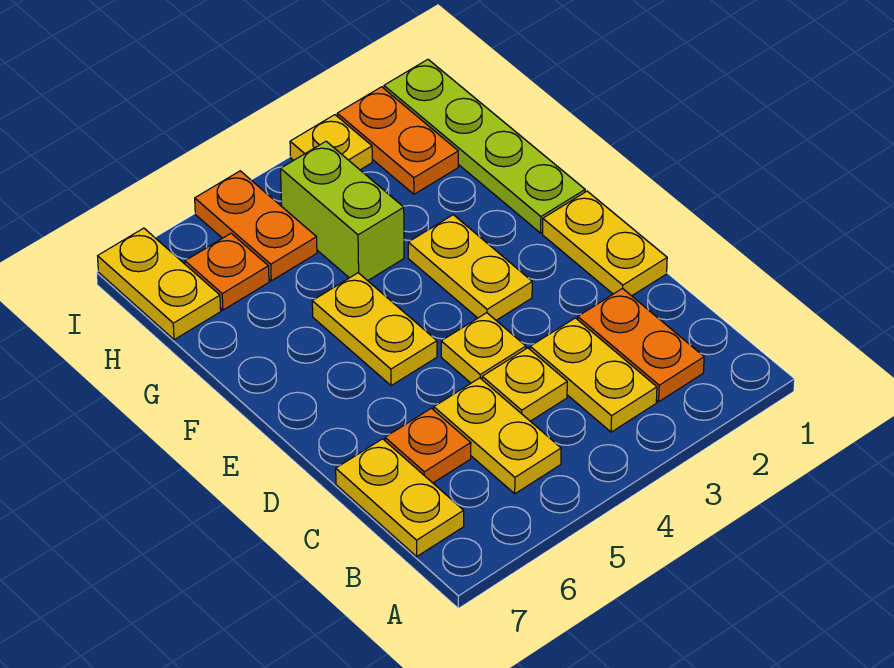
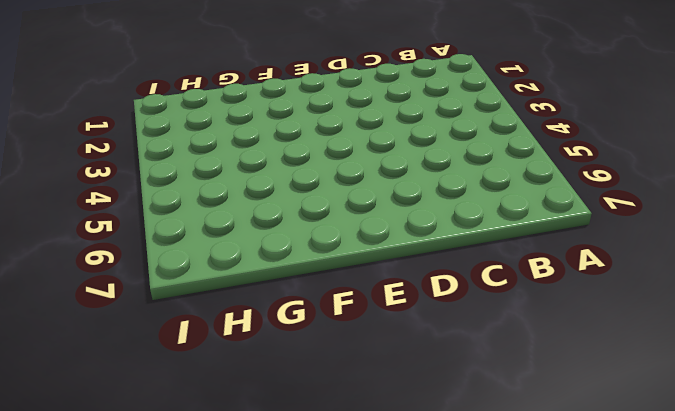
none -> orange 1x2 plate [578,288,704,402]
none -> yellow 1x2 plate [530,318,657,432]
none -> yellow 1x2 plate [434,378,561,494]

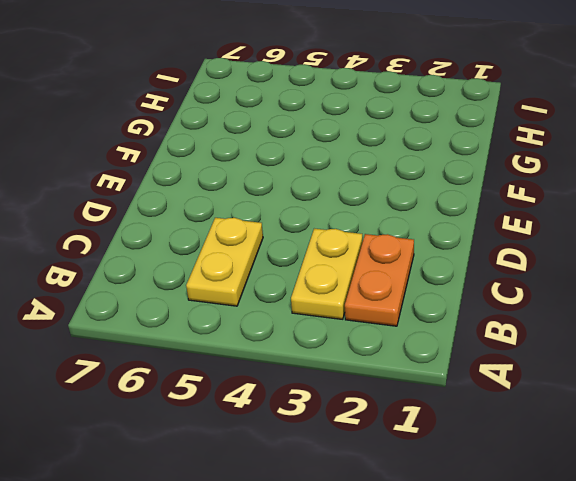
none -> yellow 1x2 plate [336,439,464,556]
none -> yellow 1x1 plate [482,348,567,421]
none -> orange 1x1 plate [385,408,471,483]

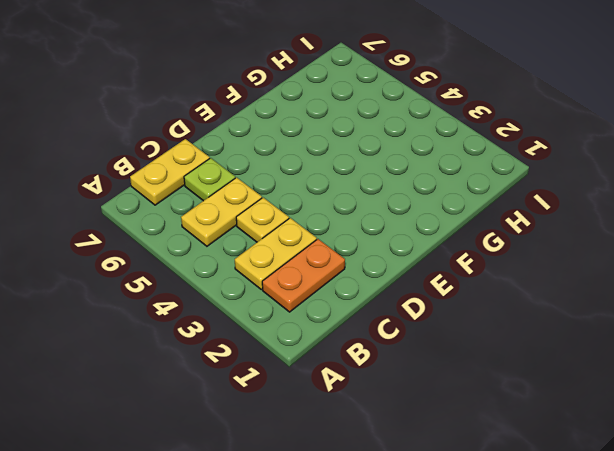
lime 1x1 plate [184,158,235,201] -> orange 1x1 plate [385,408,471,483]
none -> yellow 1x2 plate [543,191,667,296]
none -> yellow 1x1 plate [441,313,526,383]
none -> yellow 1x2 plate [408,215,532,320]

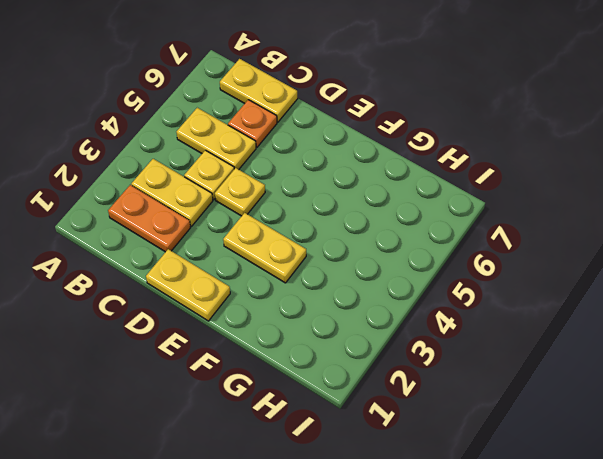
none -> yellow 1x2 plate [312,273,437,386]
none -> lime 1x4 plate [384,59,585,233]
none -> lime 1x2 brick [281,142,404,281]

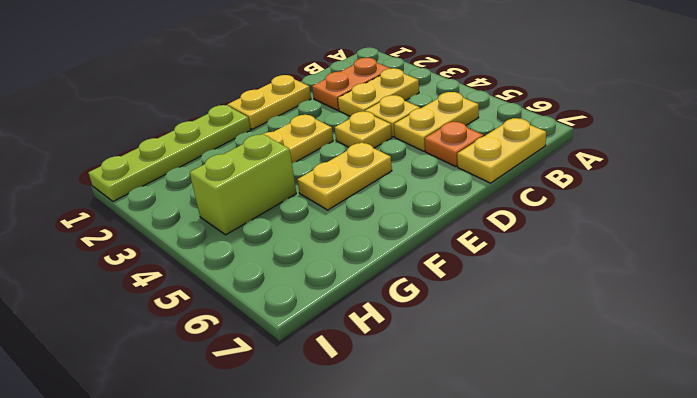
none -> orange 1x2 plate [337,87,458,194]
none -> orange 1x2 plate [195,171,317,281]
none -> orange 1x1 plate [185,233,269,310]

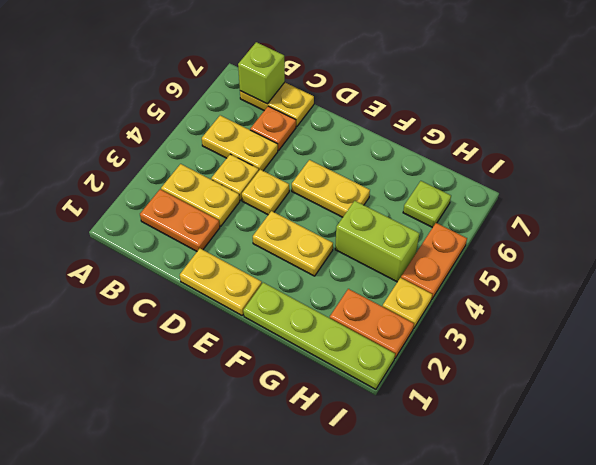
lime 1x1 brick [238,42,285,104] -> none
lime 1x1 plate [403,181,451,228] -> orange 1x1 plate [185,233,269,310]
orange 1x2 plate [401,223,467,300] -> orange 1x2 plate turned to [195,171,317,281]
none -> yellow 1x2 plate [98,228,221,340]

